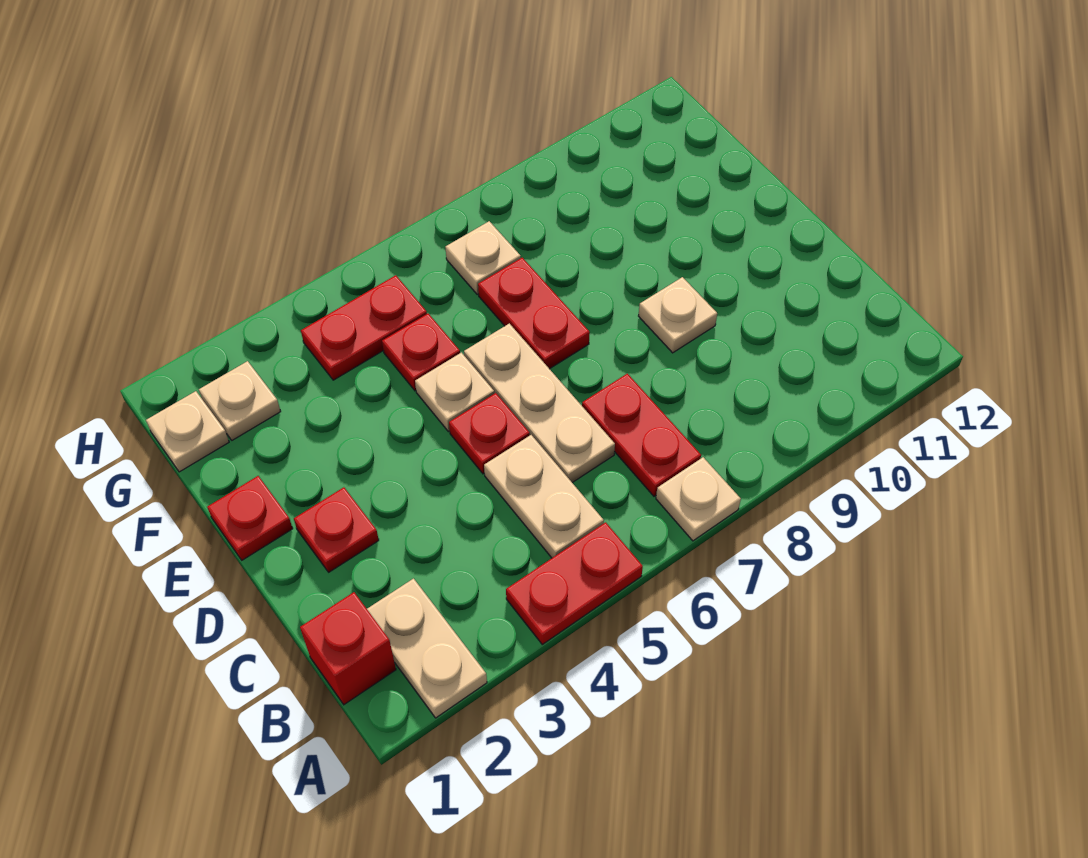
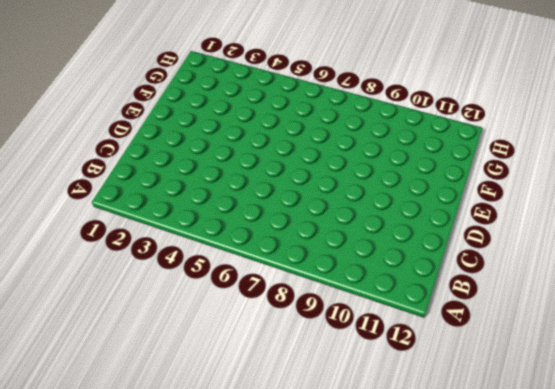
none -> tan 1x2 plate [367,579,487,718]
none -> red 1x2 plate [506,522,643,644]
none -> tan 1x1 plate [656,457,741,541]

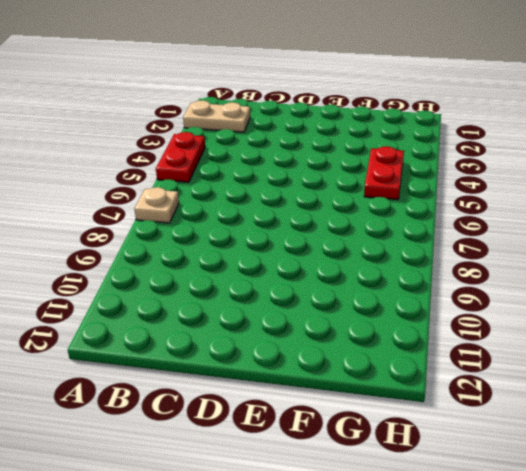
none -> red 1x1 brick [300,592,396,705]
none -> tan 1x2 plate [484,435,604,558]
none -> red 1x2 plate [582,374,701,496]

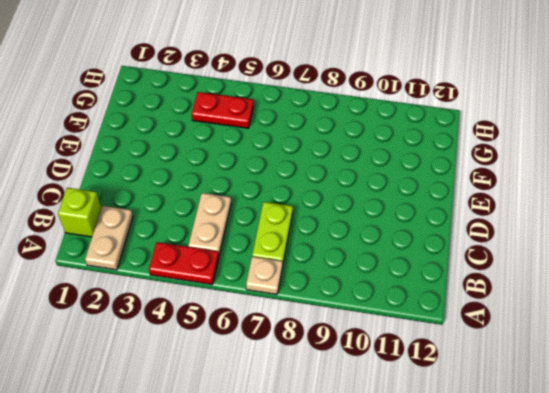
lime 1x1 brick [58,188,101,237] -> red 1x1 brick [300,592,396,705]
lime 1x2 plate [252,202,293,262] -> red 1x2 plate [582,374,701,496]
none -> tan 1x3 plate [464,323,615,483]
none -> red 1x1 plate [294,487,379,572]
none -> red 1x1 plate [449,393,530,474]

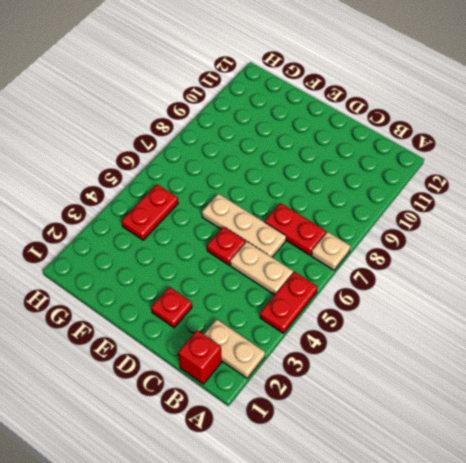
none -> tan 1x1 plate [639,277,717,353]
none -> red 1x1 plate [207,476,293,560]
none -> tan 1x1 plate [415,353,494,432]

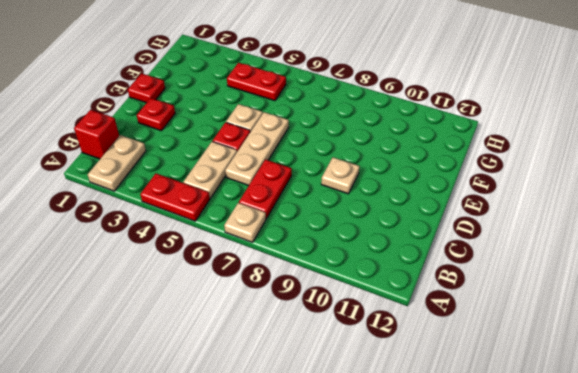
none -> red 1x2 plate [478,258,590,369]
none -> red 1x1 plate [382,314,460,391]
none -> tan 1x1 plate [146,391,229,472]

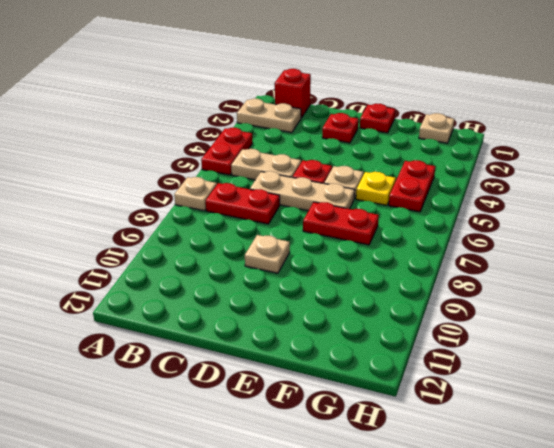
yellow 1x1 plate [356,172,396,205] -> red 1x1 plate [382,314,460,391]
none -> tan 1x1 plate [199,361,281,440]
none -> tan 1x1 plate [445,221,521,294]

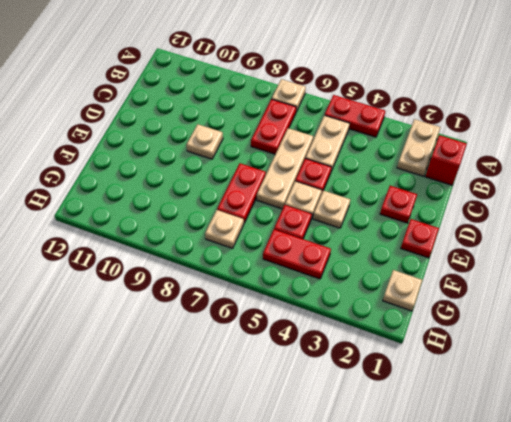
tan 1x1 plate [313,190,350,228] -> tan 1x1 plate moved to [199,361,281,440]

